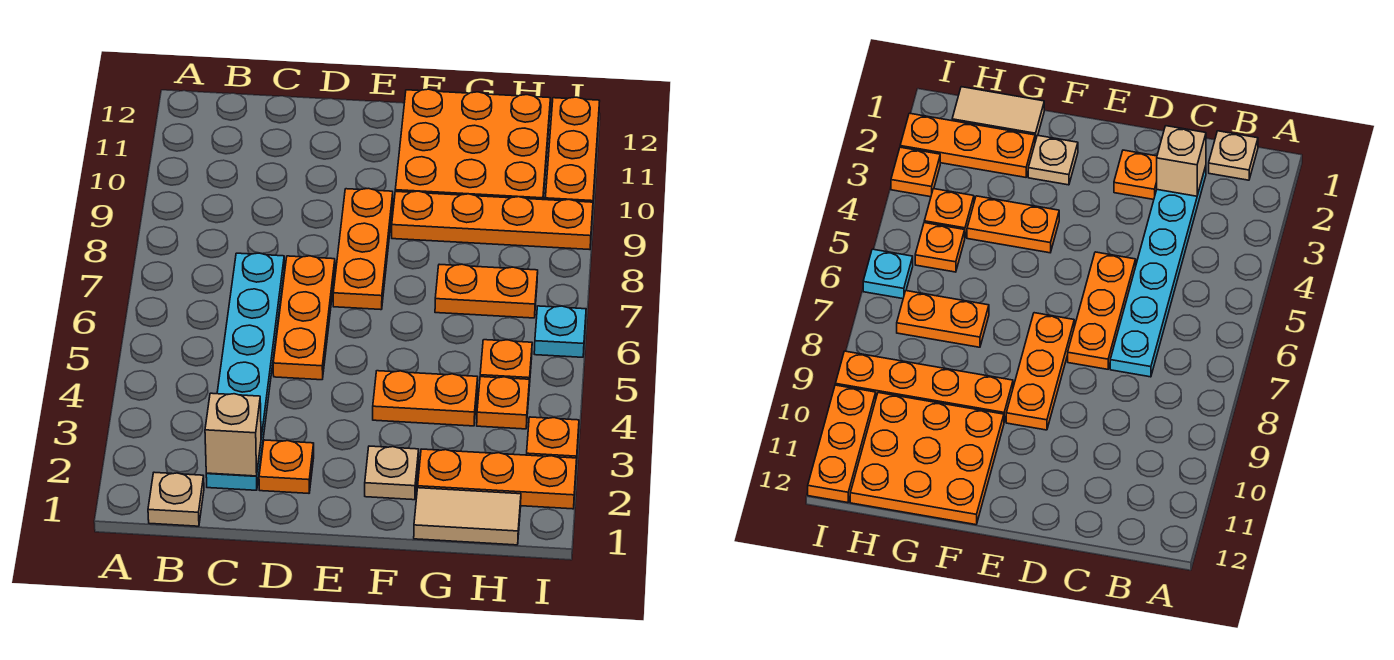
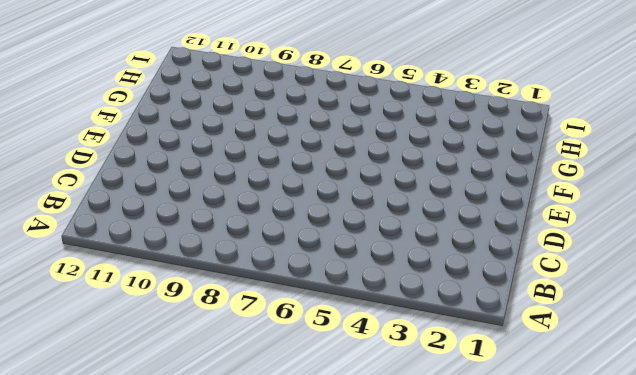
none -> tan 1x1 plate [148,472,204,526]
none -> cyan 1x6 plate [206,253,284,490]
none -> orange 1x1 plate [259,440,314,493]

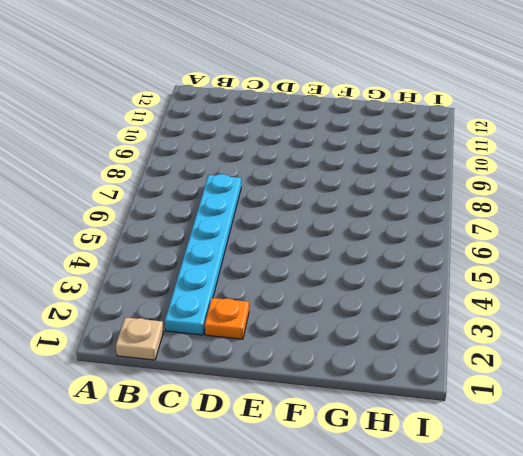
none -> orange 1x3 plate [273,256,335,380]
none -> orange 1x3 plate [333,188,393,310]
none -> tan 1x1 plate [365,446,419,500]

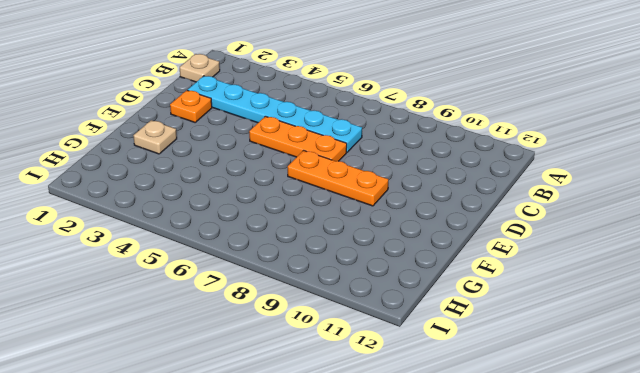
none -> orange 1x2 plate [373,371,478,426]
none -> orange 1x4 plate [392,191,593,250]
none -> orange 3x3 plate [395,89,550,200]

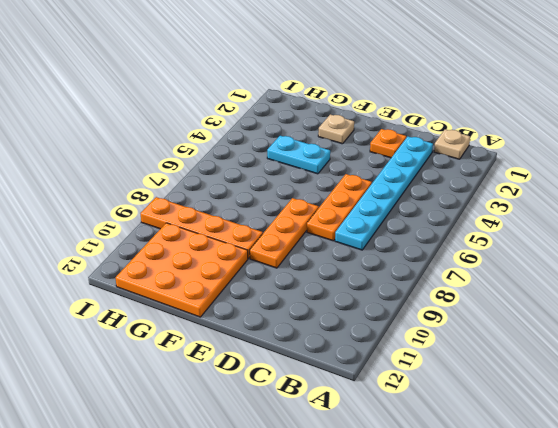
cyan 1x2 plate [267,136,330,174] -> orange 1x2 plate [373,371,478,426]
none -> tan 1x2 tile [414,488,521,545]
none -> orange 1x3 plate [418,449,577,509]
none -> orange 1x2 plate [435,264,538,318]

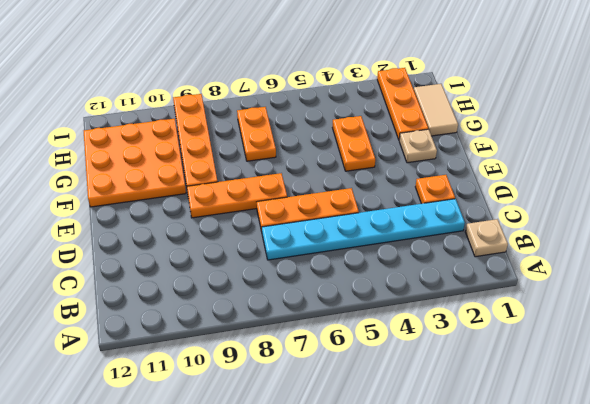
none -> orange 1x1 plate [477,377,530,429]
none -> orange 1x1 plate [480,340,532,386]
none -> orange 1x1 plate [527,417,579,463]

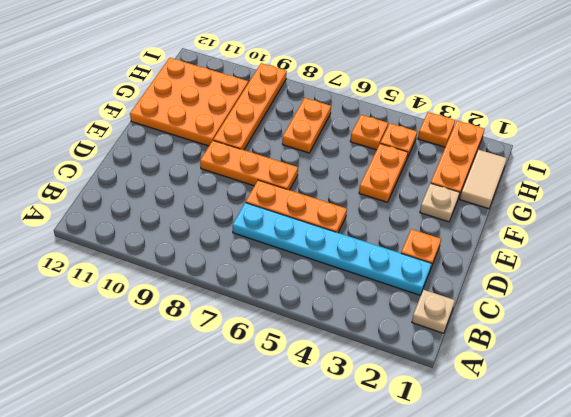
none -> cyan 1x1 plate [534,306,586,357]
none -> orange 1x3 plate [545,97,600,202]
none -> tan 1x1 brick [205,393,261,476]

